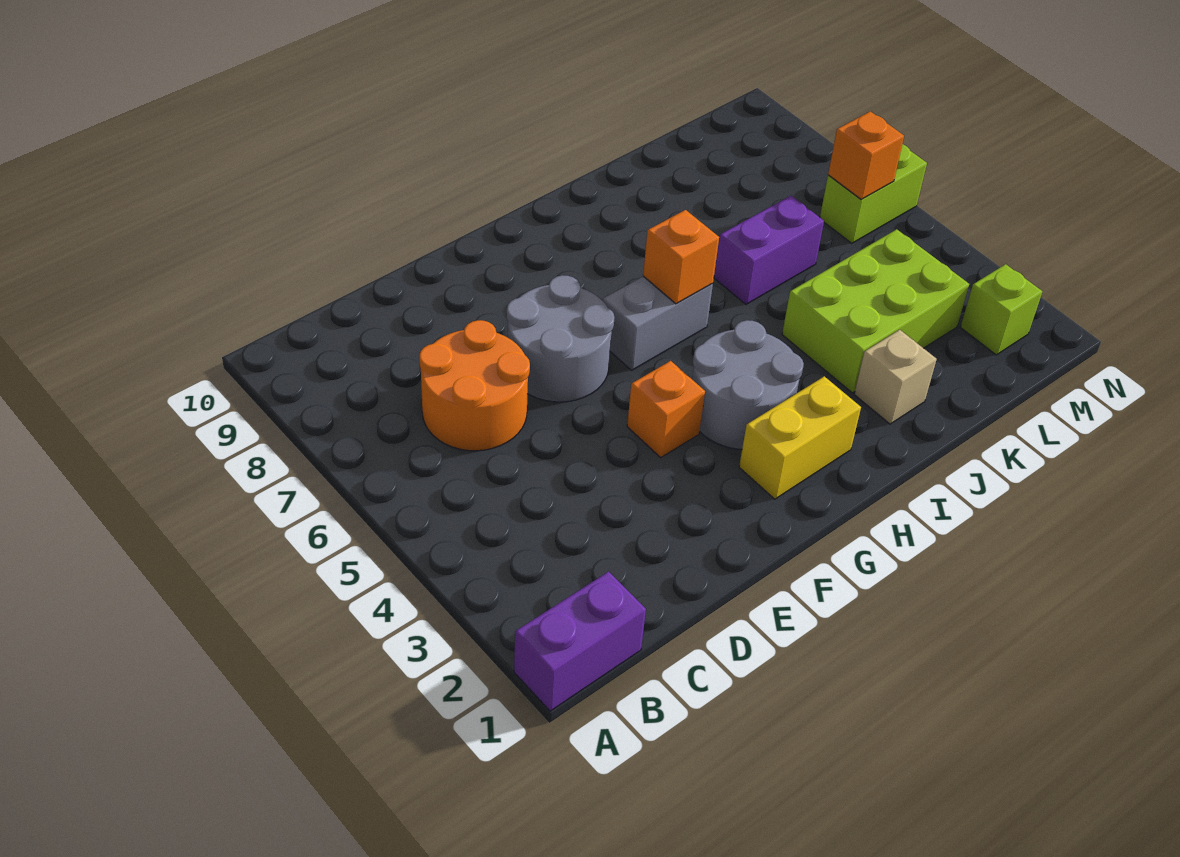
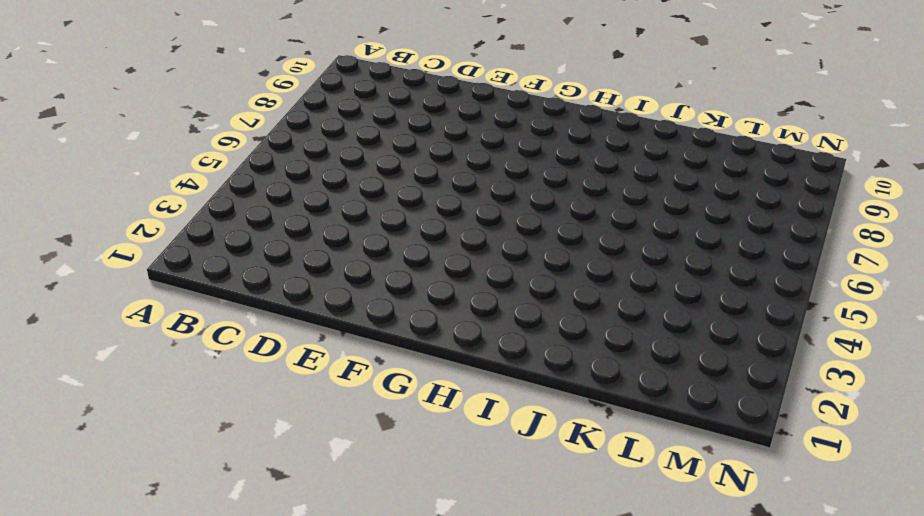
none -> purple 1x2 brick [514,572,646,711]
none -> orange 2x2 round brick [419,320,530,451]
none -> grey 2x2 round brick [507,275,614,402]

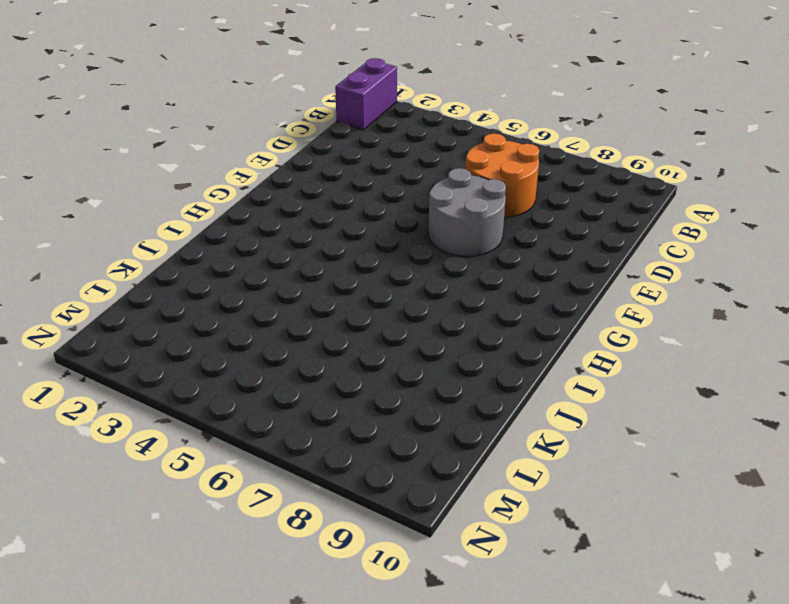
none -> orange 1x1 brick [627,361,705,457]
none -> yellow 1x2 brick [739,376,861,499]
none -> grey 2x2 round brick [692,320,804,449]

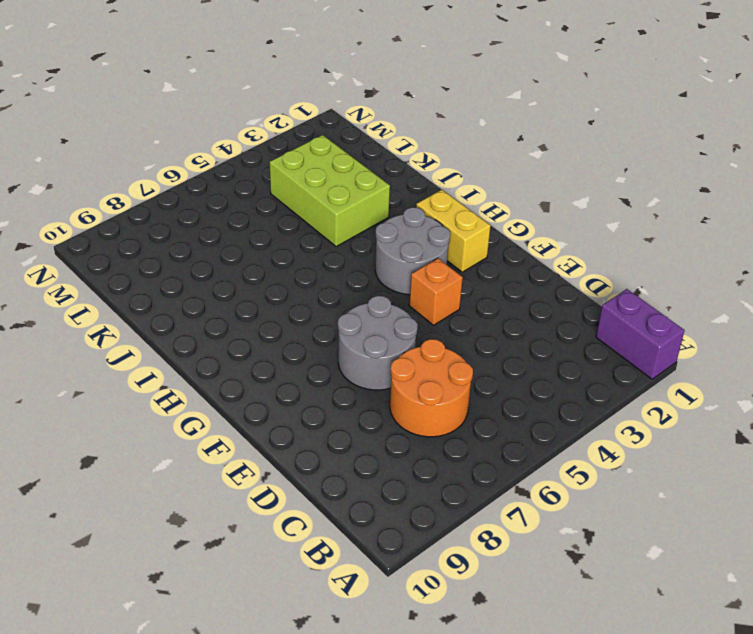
none -> grey 1x2 brick [603,276,713,370]
none -> tan 1x1 brick [854,330,937,424]
none -> purple 1x2 brick [714,196,824,304]

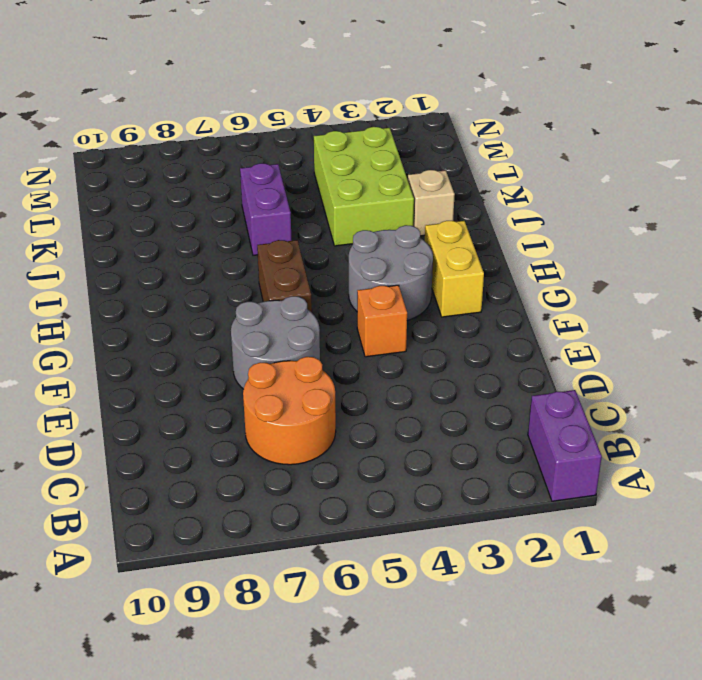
brown 1x2 brick [257,240,312,312] -> grey 1x2 brick [603,276,713,370]
none -> lime 1x1 brick [960,264,1042,355]
none -> lime 1x2 brick [820,144,927,243]
none -> orange 1x1 brick [643,210,719,304]

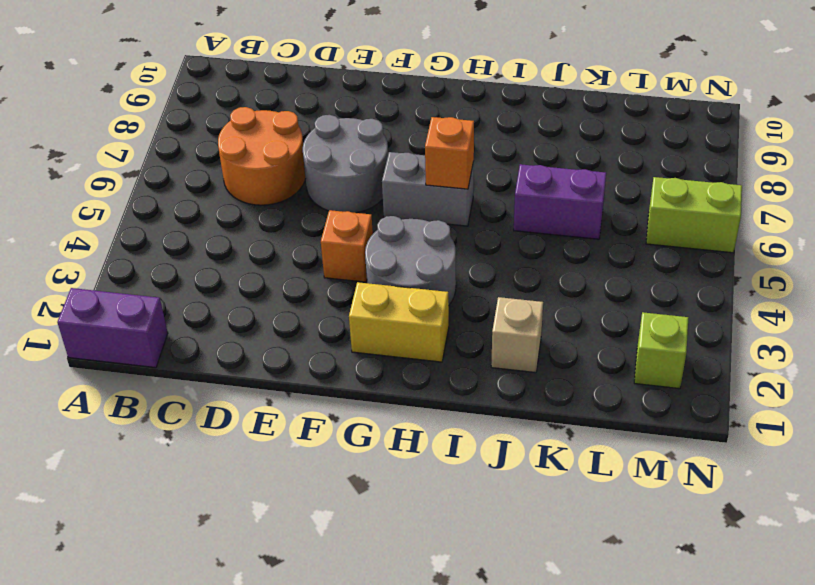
none -> lime 2x3 brick [782,229,969,393]
none -> orange 1x1 brick [828,111,904,199]

